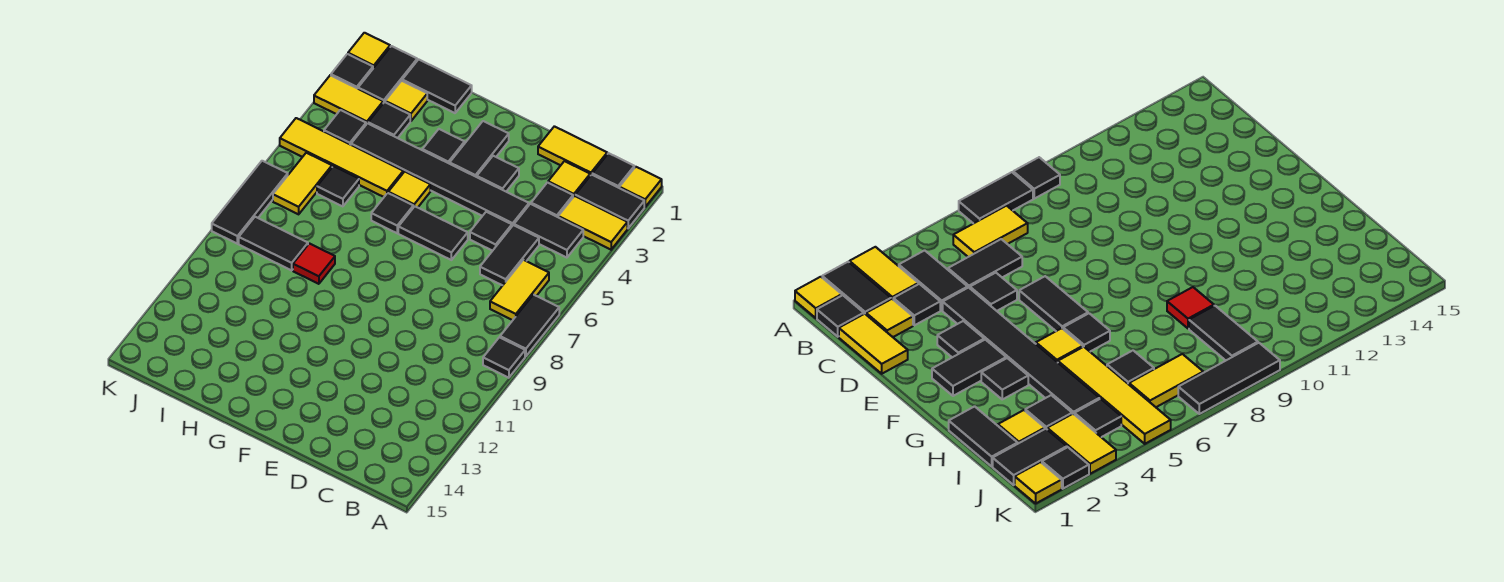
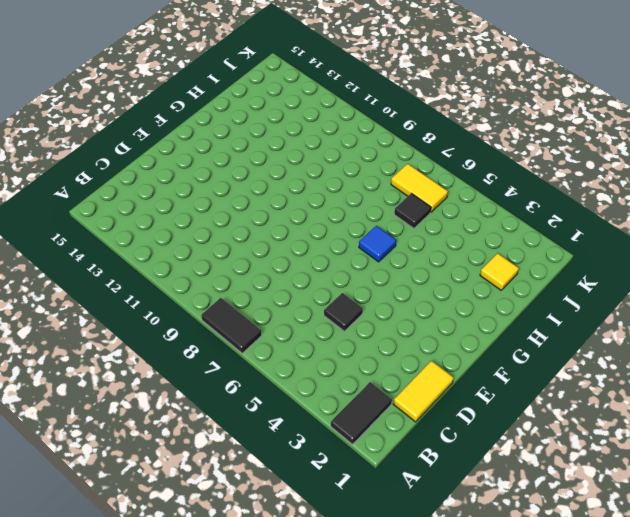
blue 1x1 tile [359,226,396,262] -> black 1x1 tile [371,193,413,233]
none -> yellow 1x1 tile [619,167,662,207]
none -> yellow 1x2 tile [558,196,627,250]
none -> black 1x1 tile [483,337,525,378]
none -> black 1x1 tile [592,153,634,188]

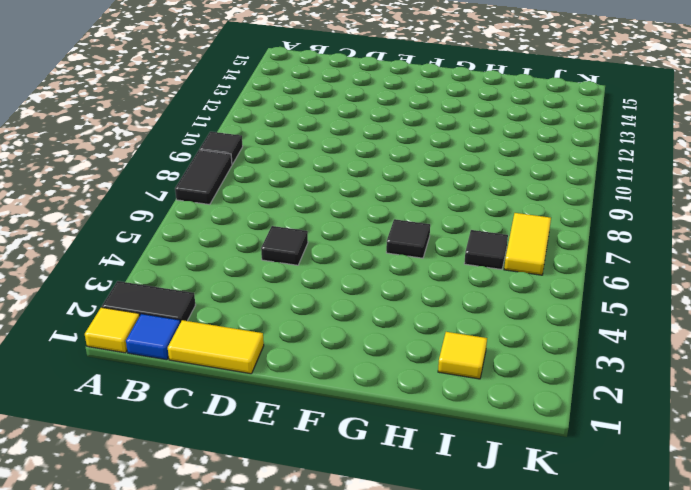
blue 1x1 tile [126,314,180,360] -> black 1x1 tile [592,153,634,188]
none -> yellow 1x2 tile [558,196,627,250]
none -> black 1x2 tile [514,204,583,258]
none -> yellow 1x2 tile [490,260,549,320]
none -> yellow 1x1 tile [548,161,590,197]

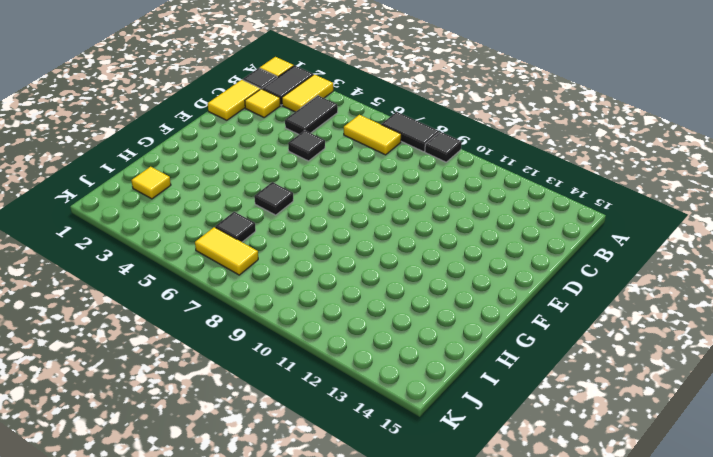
none -> black 1x1 tile [531,183,573,217]
none -> black 1x2 tile [480,225,539,285]
none -> black 1x6 tile [351,123,529,226]
none -> black 1x1 tile [477,156,519,191]

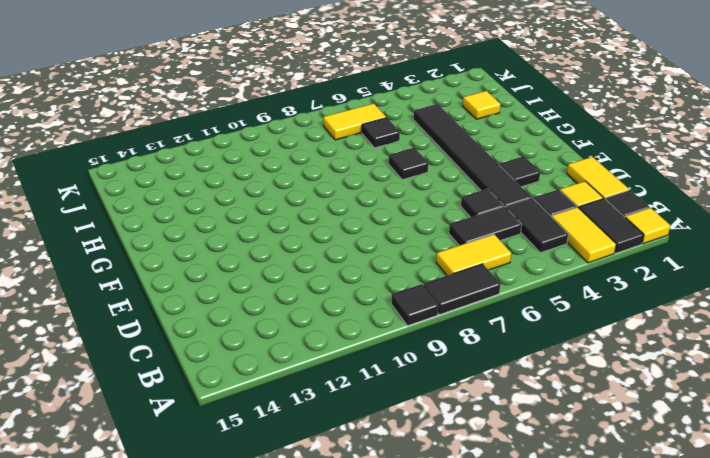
none -> black 1x2 tile [398,206,468,260]
none -> black 1x2 tile [450,121,509,177]
none -> black 1x1 tile [423,129,465,164]
none -> yellow 1x1 tile [388,172,430,208]

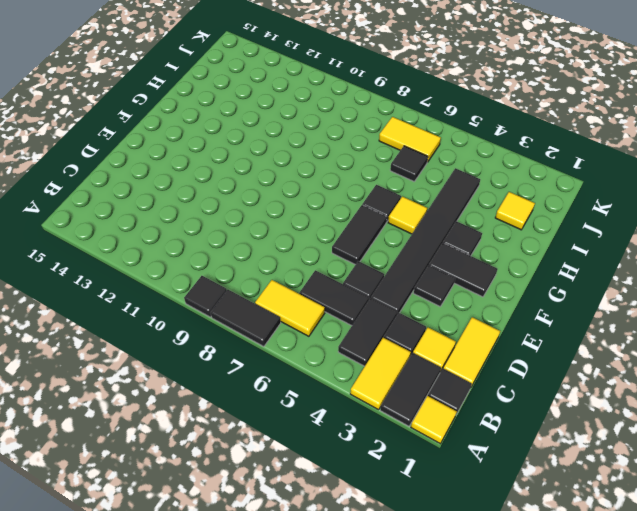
none -> black 1x2 tile [402,59,472,113]
none -> yellow 1x4 tile [280,118,403,197]
none -> red 1x1 tile [293,243,335,284]
none -> black 1x1 tile [368,102,410,138]

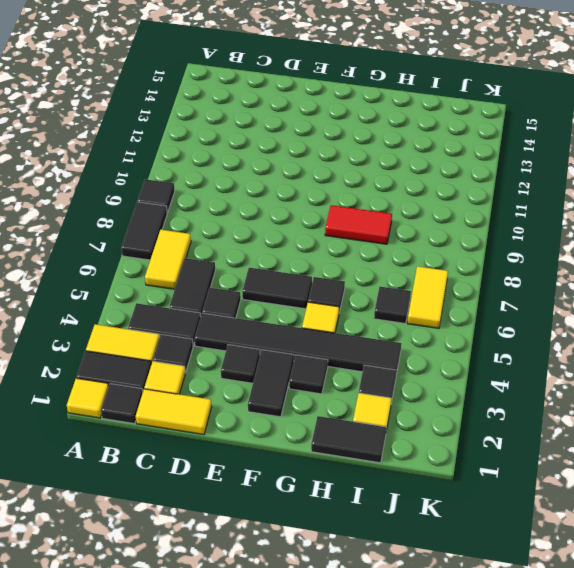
red 1x2 tile [325,205,392,244] -> red 1x1 tile [293,243,335,284]
none -> yellow 1x4 tile [280,118,403,197]
none -> black 1x2 tile [239,217,308,270]
none -> black 1x2 tile [358,46,417,103]
none -> yellow 1x2 tile [314,75,383,124]

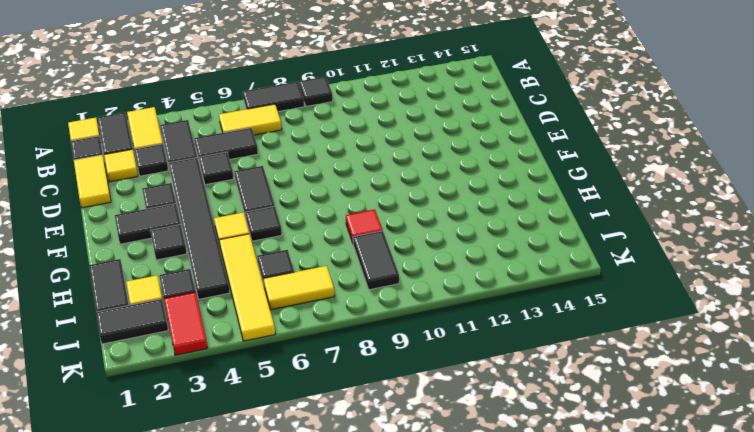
red 1x2 tile [164,292,207,355] -> yellow 1x2 tile [314,75,383,124]
none -> black 1x1 tile [324,110,366,145]
none -> yellow 1x1 tile [348,33,390,68]
none -> black 1x1 tile [331,54,373,89]
none -> black 1x3 tile [212,161,288,244]

